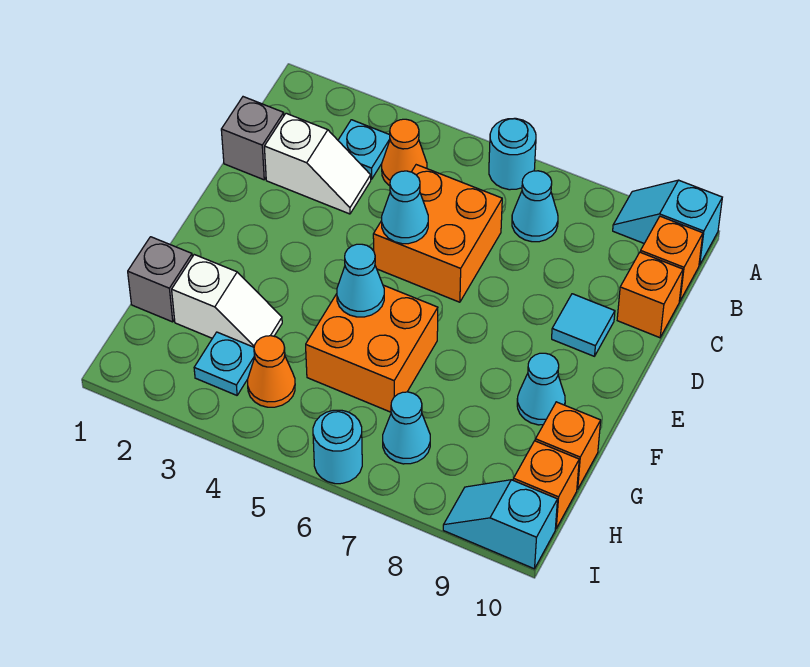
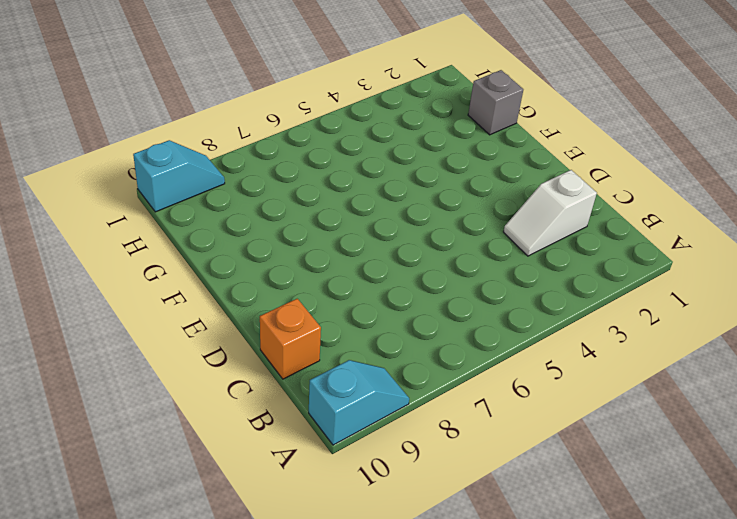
none -> cyan 1x1 round brick [489,118,536,190]
none -> cyan 1x1 plate [338,120,390,179]
none -> orange 1x1 cone [382,119,427,186]

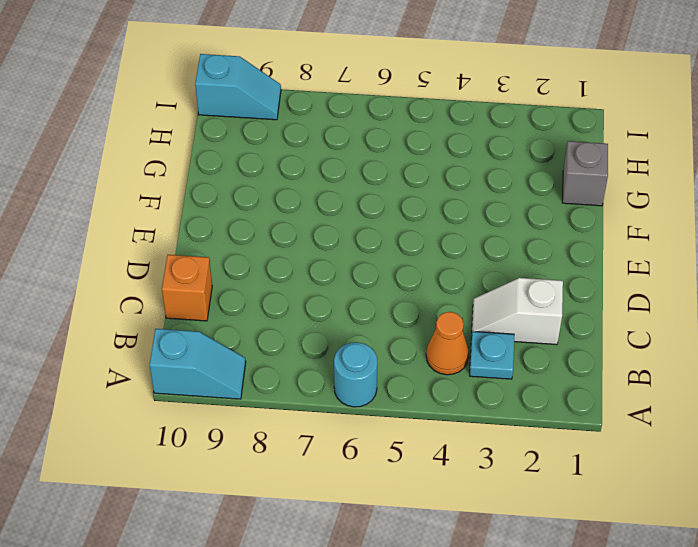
none -> cyan 1x1 cone [512,171,558,242]
none -> orange 1x1 brick [640,216,703,301]
none -> grey 1x1 brick [221,97,284,180]

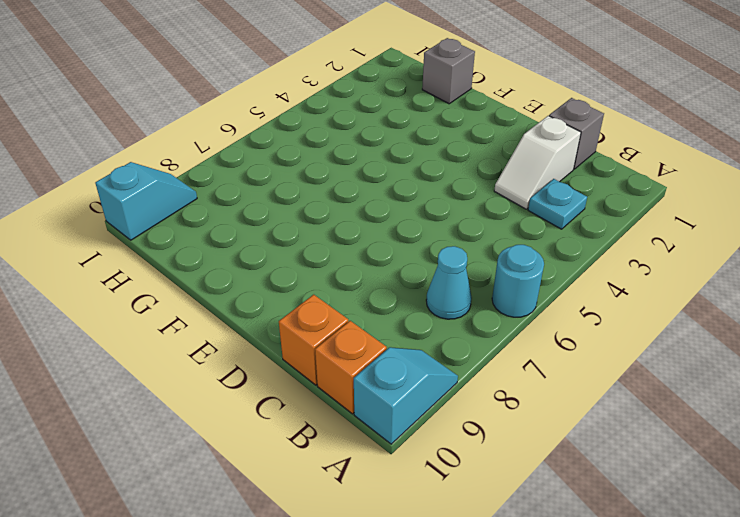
none -> orange 1x1 cone [382,119,427,186]
none -> orange 2x2 brick [373,165,502,302]
none -> cyan 1x1 tile [552,294,615,356]

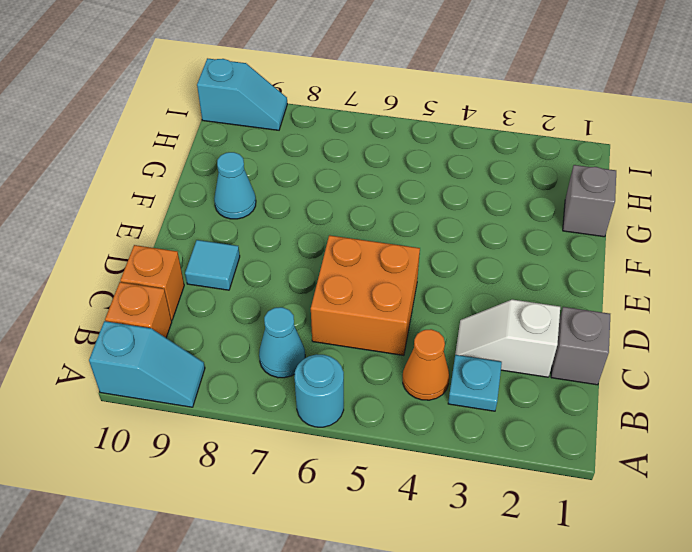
none -> orange 2x2 brick [306,285,438,412]
none -> white 1x2 slope [172,255,282,347]
none -> orange 1x1 brick [535,402,601,489]

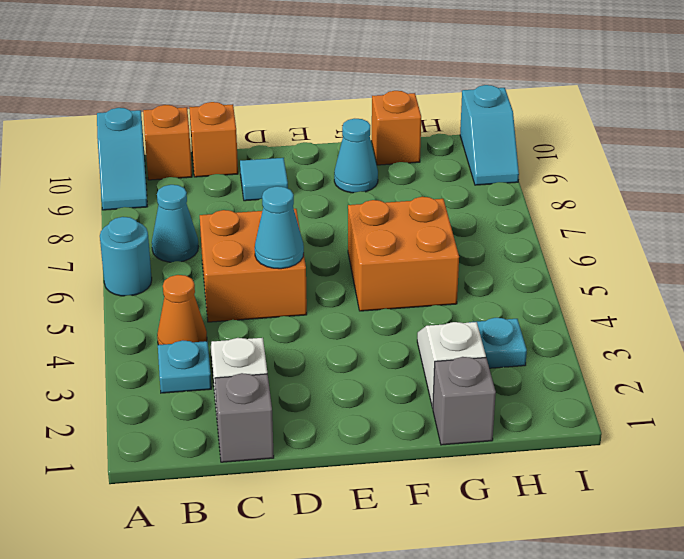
none -> orange 1x1 cone [248,336,295,407]
none -> cyan 1x1 cone [383,392,430,464]
none -> orange 1x1 brick [513,441,579,529]

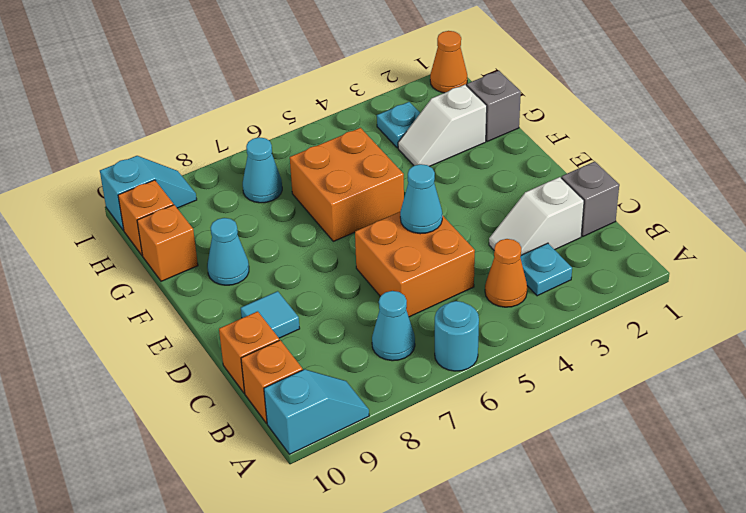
orange 1x1 cone [430,31,467,93] -> orange 1x1 cone moved to [248,336,295,407]
none -> cyan 1x1 round brick [313,410,362,484]
none -> cyan 1x1 cone [337,244,384,317]

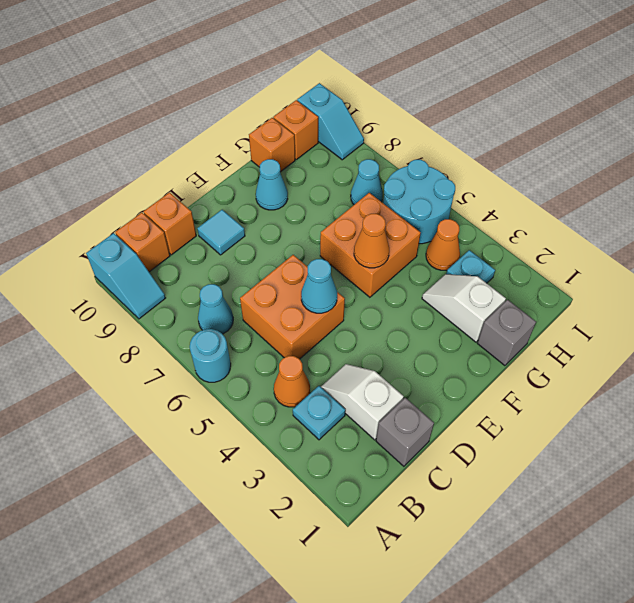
orange 1x1 cone [354,214,389,268] -> cyan 1x1 cone [337,244,384,317]
cyan 2x2 round brick [383,160,455,244] -> cyan 1x1 round brick [313,410,362,484]

